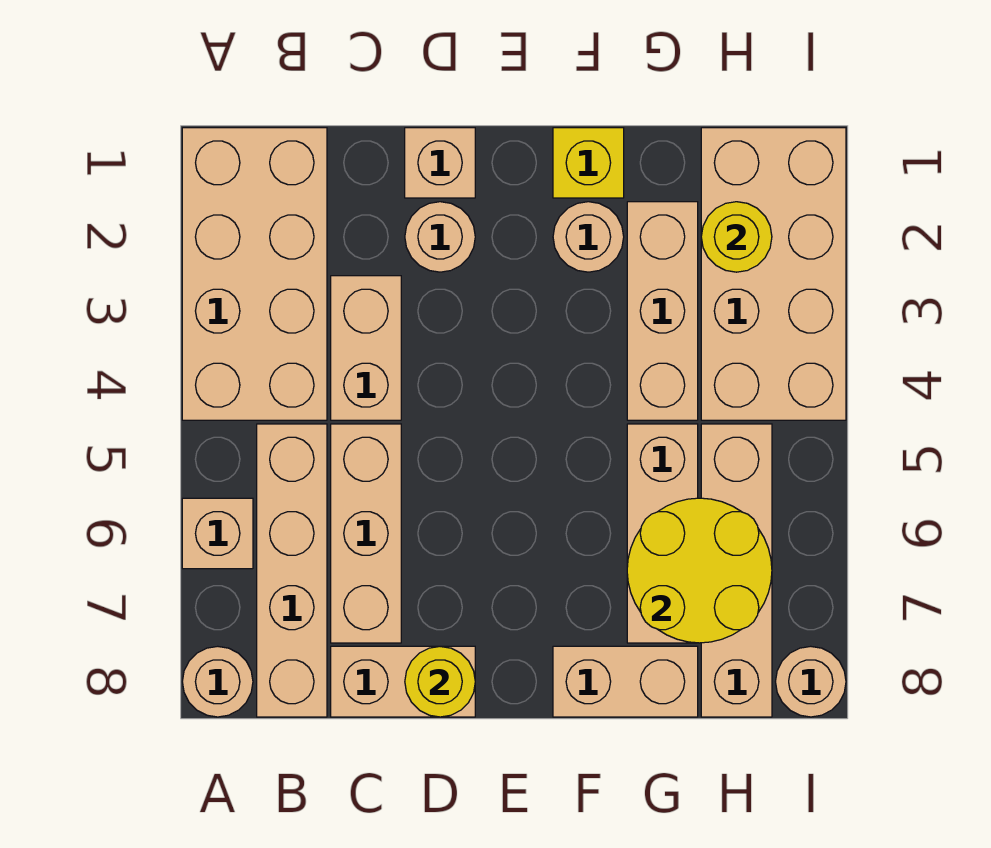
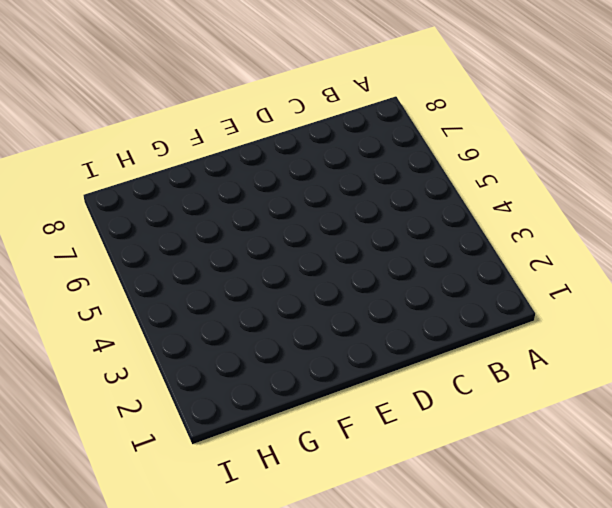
none -> tan 2x4 brick [182,128,327,420]
none -> tan 1x1 brick [182,498,253,569]
none -> tan 1x1 round brick [182,646,253,717]

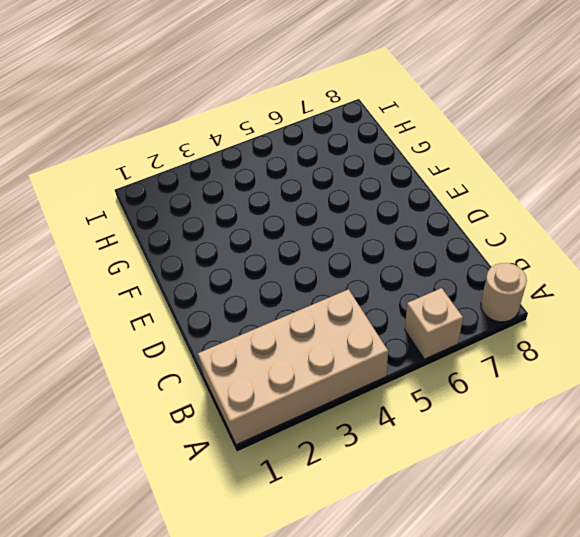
none -> tan 1x4 brick [257,424,327,717]
none -> tan 1x2 brick [331,276,401,420]
none -> tan 1x3 brick [331,424,401,643]

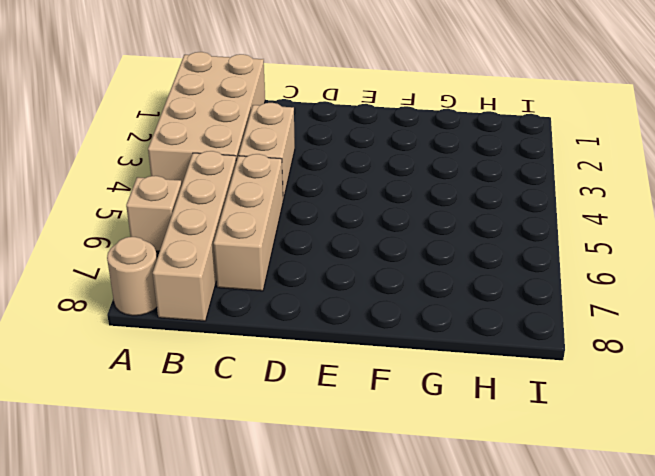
none -> tan 1x2 brick [331,646,475,717]
none -> tan 1x1 brick [405,128,475,198]
none -> tan 1x1 round brick [405,202,475,272]

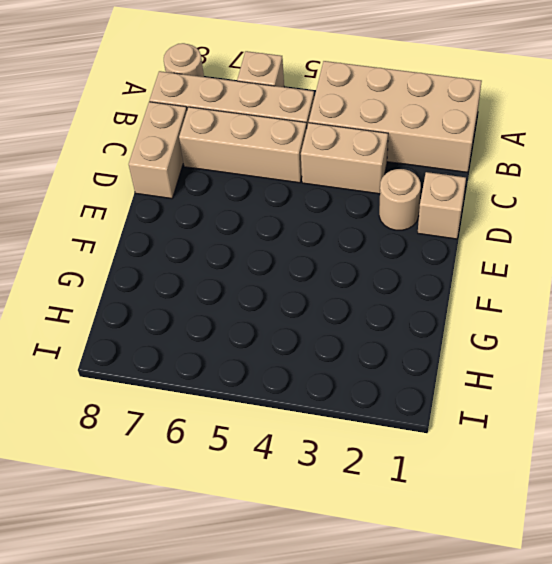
none -> yellow 1x1 brick [553,128,624,198]
none -> tan 1x1 round brick [553,202,624,272]
none -> tan 1x2 brick [553,646,698,717]

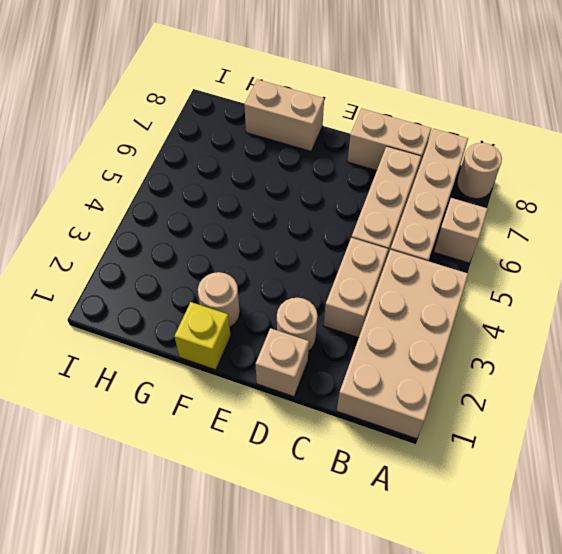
none -> tan 1x3 brick [627,202,698,420]
none -> tan 1x3 brick [627,424,698,643]
none -> tan 2x4 brick [701,128,846,420]

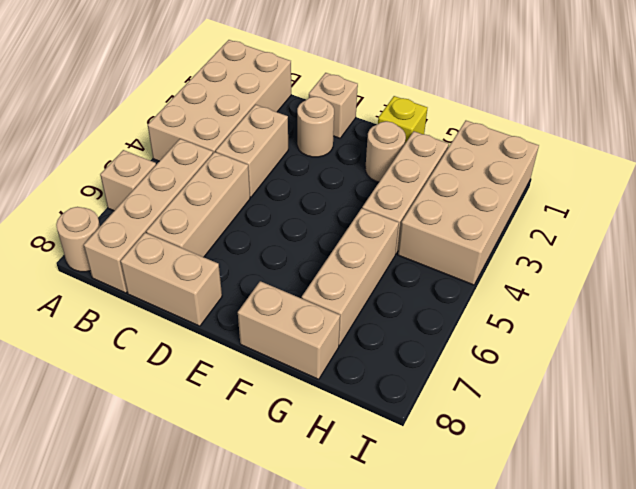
none -> tan 1x4 brick [701,424,772,717]
none -> tan 1x1 round brick [776,646,846,717]
none -> yellow 1x1 round brick [405,646,475,717]

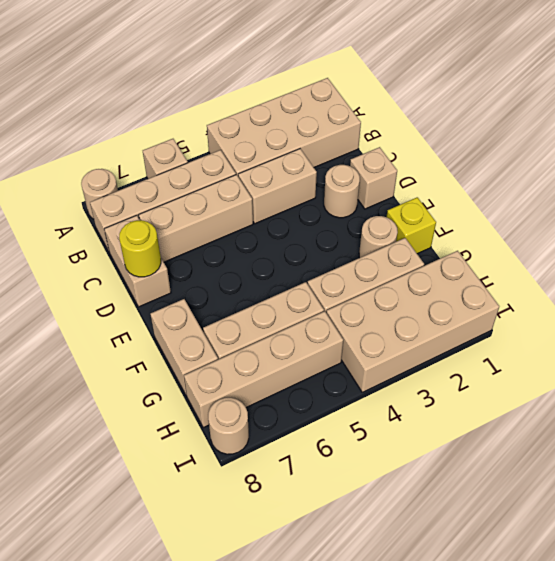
none -> yellow 2x2 round brick [627,498,772,643]
none -> yellow 1x1 round brick [701,202,772,272]

